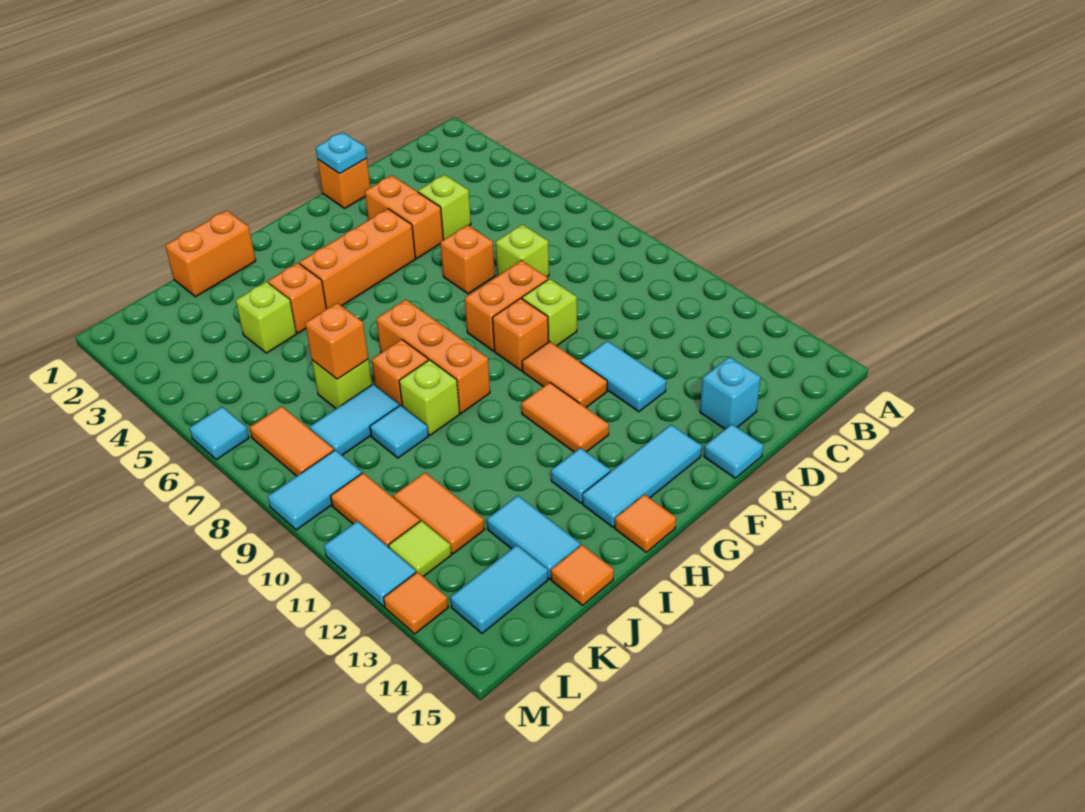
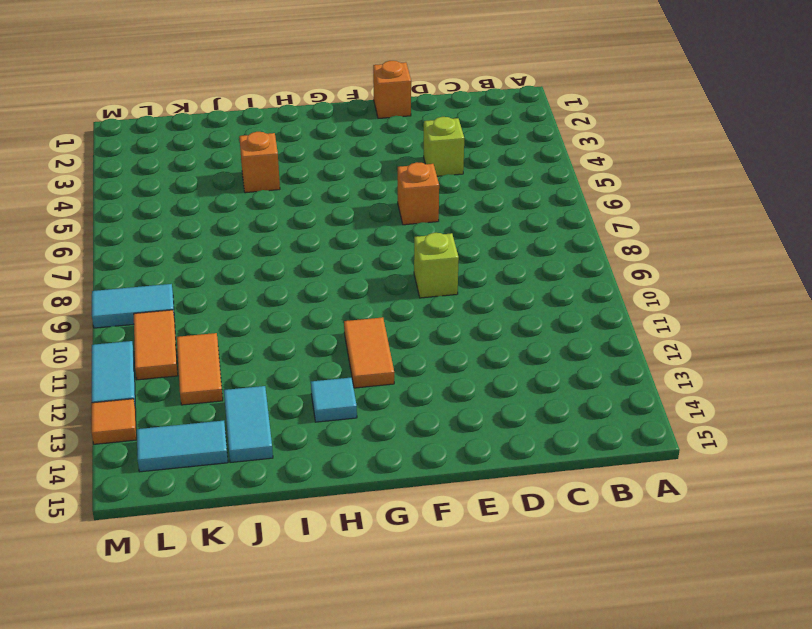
none -> lime 1x1 brick [496,224,549,277]
none -> cyan 1x1 brick [700,357,761,429]
none -> orange 1x2 brick [365,175,443,258]
none -> orange 1x2 brick [465,260,548,351]

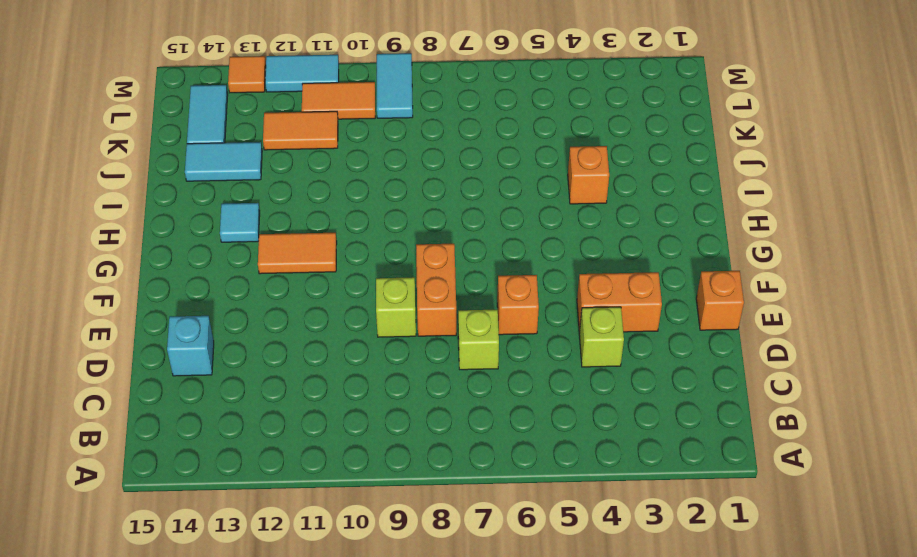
none -> cyan 1x2 tile [580,341,666,412]
none -> cyan 1x1 tile [704,424,763,478]
none -> orange 1x3 brick [299,209,415,309]
none -> orange 1x1 brick [493,298,549,371]

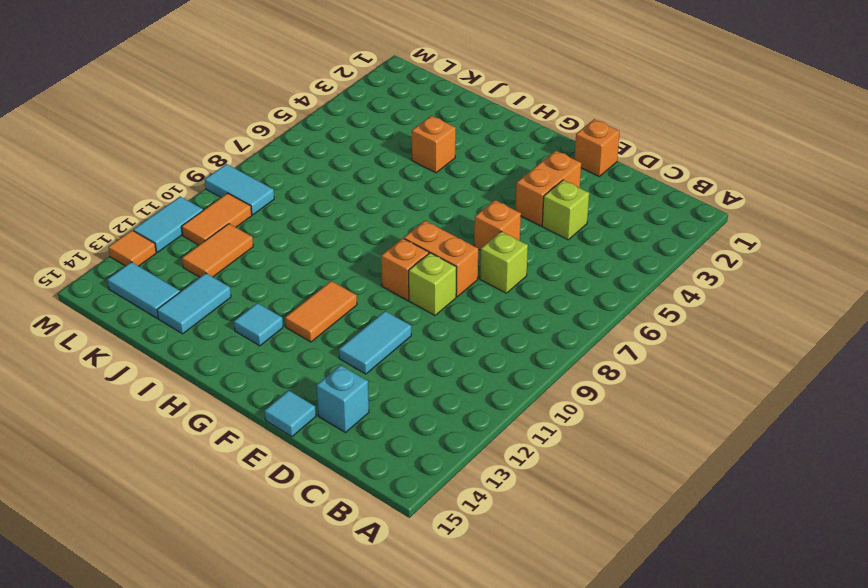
none -> orange 1x3 brick [299,209,415,309]
none -> orange 1x2 tile [522,342,607,407]
none -> cyan 1x3 tile [583,425,702,527]
none -> orange 1x3 brick [376,299,490,413]

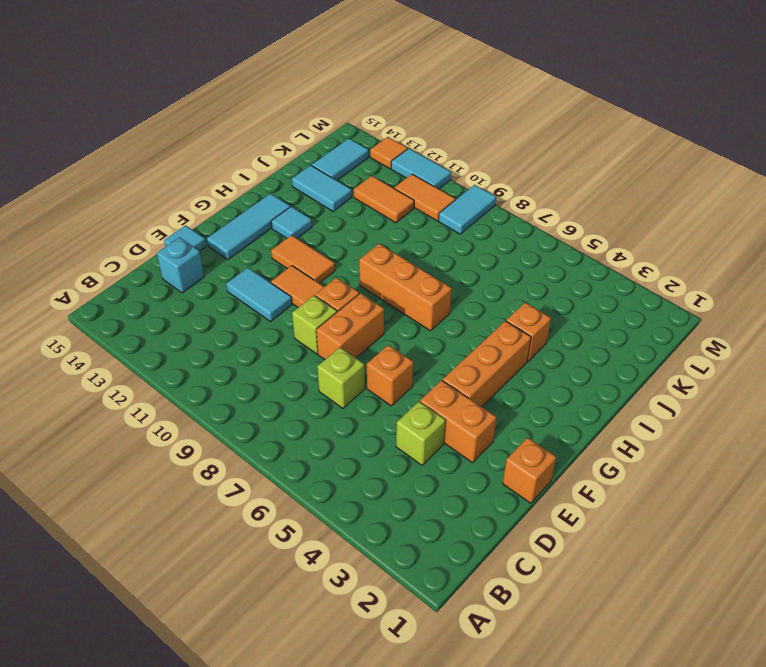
none -> orange 1x1 tile [615,494,676,552]
none -> orange 1x2 brick [165,210,256,297]
none -> orange 1x1 brick [371,339,428,406]
none -> lime 1x1 brick [399,360,460,435]

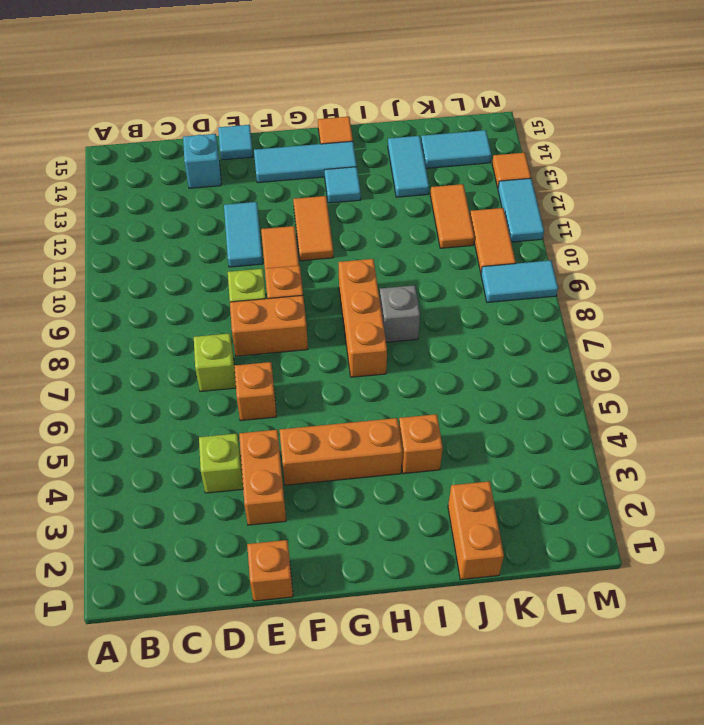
grey 1x1 brick [380,285,420,342] -> orange 1x1 brick [371,339,428,406]
orange 1x2 brick [448,481,504,580] -> orange 1x2 brick turned to [165,210,256,297]
none -> lime 1x1 brick [399,360,460,435]
none -> lime 1x1 brick [236,282,296,353]
none -> lime 1x1 brick [312,359,372,409]
none -> cyan 1x2 tile [310,384,399,455]

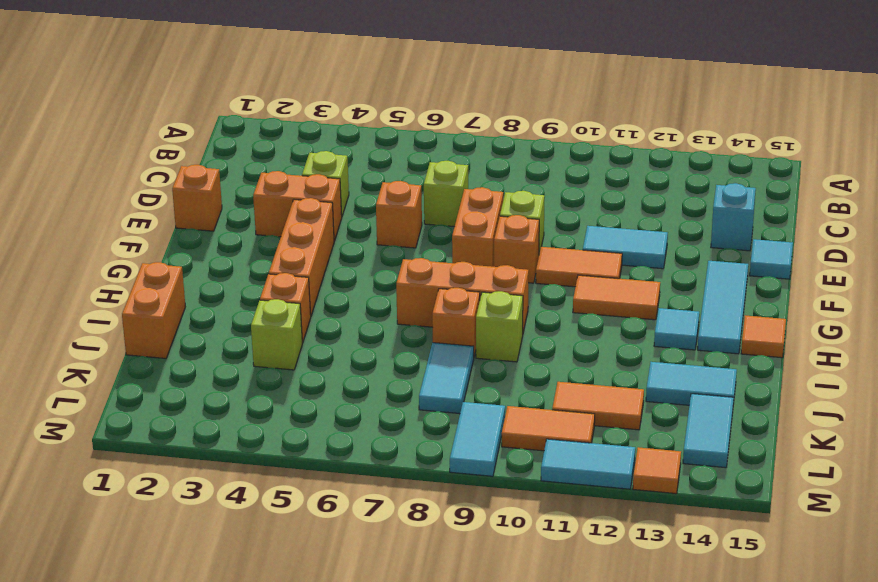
none -> lime 1x1 brick [312,359,372,409]
none -> cyan 1x1 tile [370,405,428,458]
none -> orange 1x1 tile [551,545,614,605]
none -> orange 1x2 tile [250,406,334,476]

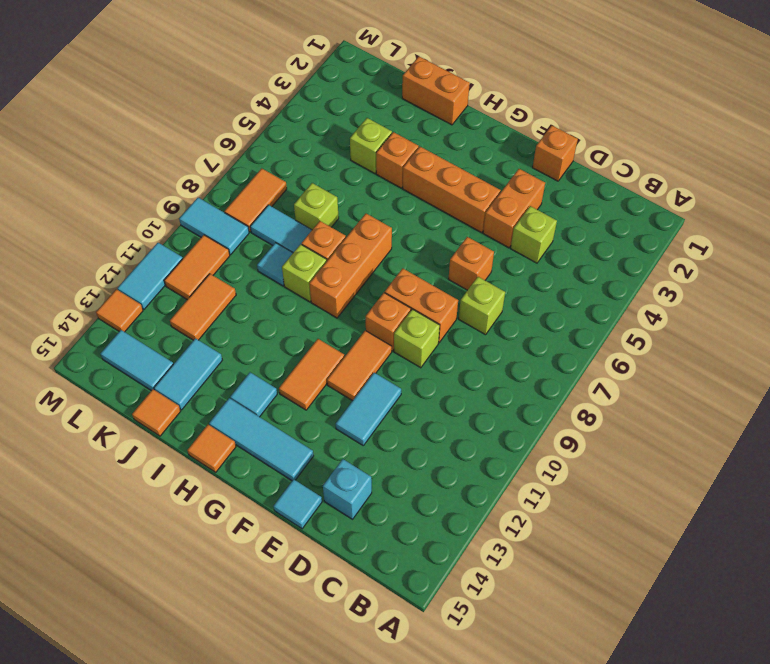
none -> lime 1x1 tile [389,521,451,577]
none -> cyan 1x1 tile [189,407,249,460]
none -> cyan 1x1 plate [316,132,367,174]
none -> orange 1x1 brick [305,303,368,379]

